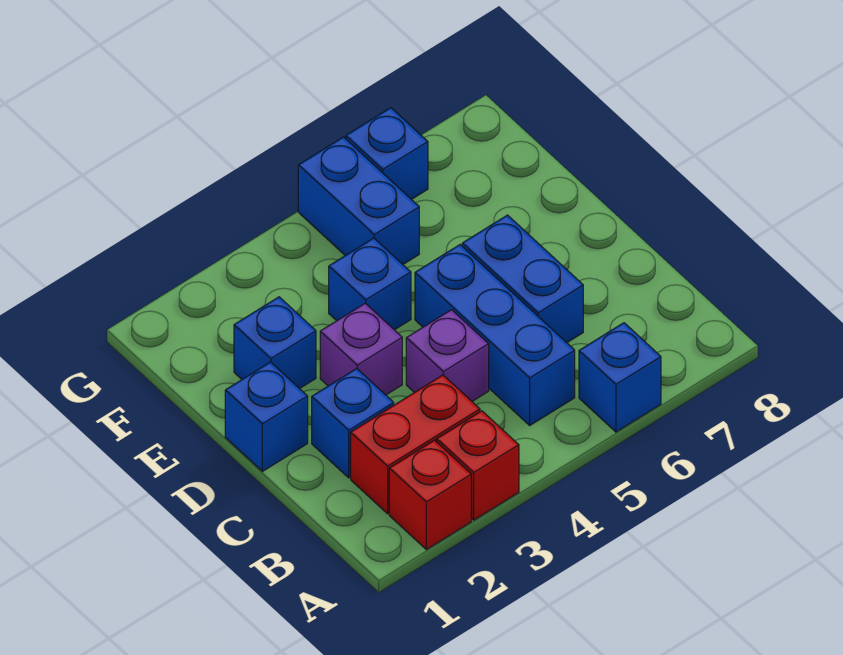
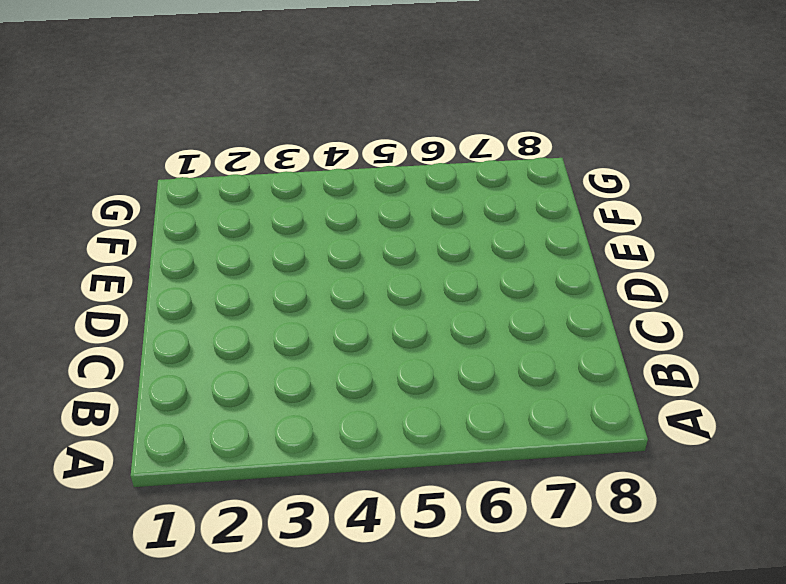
none -> red 1x1 brick [389,440,471,549]
none -> red 1x1 brick [437,411,519,520]
none -> blue 1x1 brick [579,323,661,432]

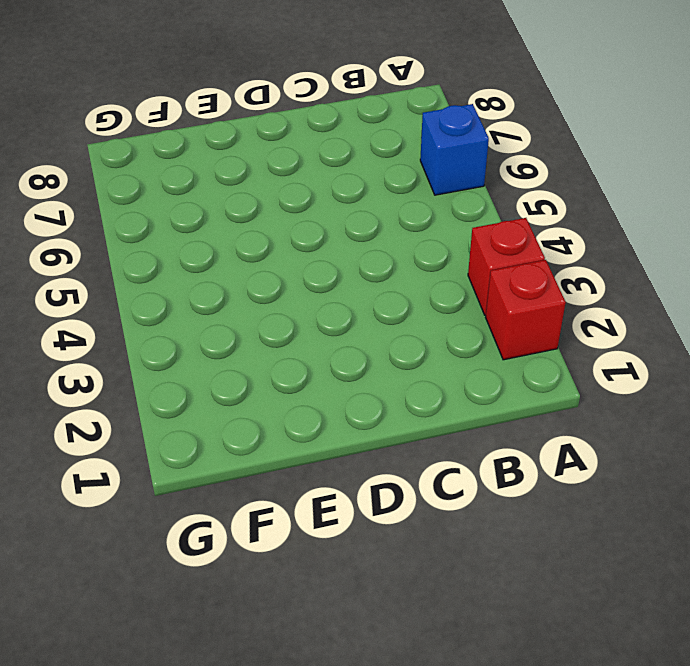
none -> red 1x2 brick [351,375,480,514]
none -> blue 1x3 brick [415,245,575,425]
none -> blue 1x1 brick [312,369,394,478]

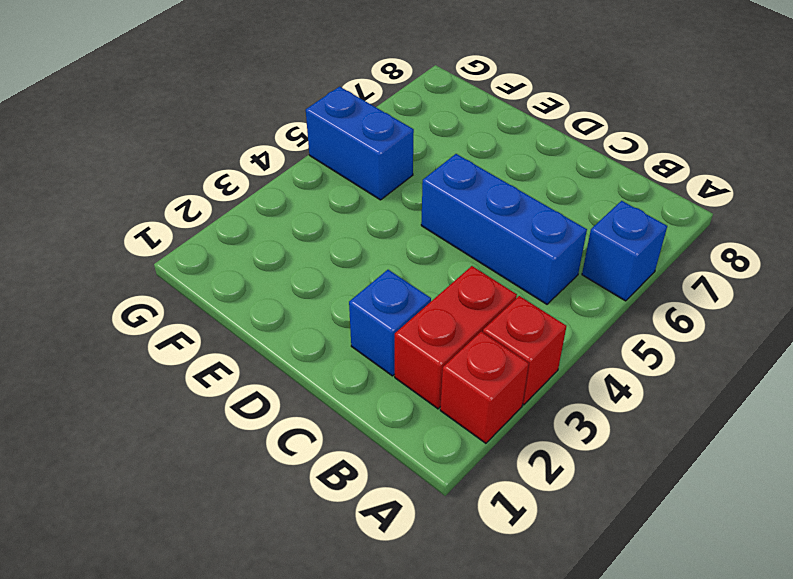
none -> purple 1x1 brick [406,310,489,401]
none -> blue 1x2 brick [462,215,583,343]
none -> blue 1x1 brick [225,362,308,471]

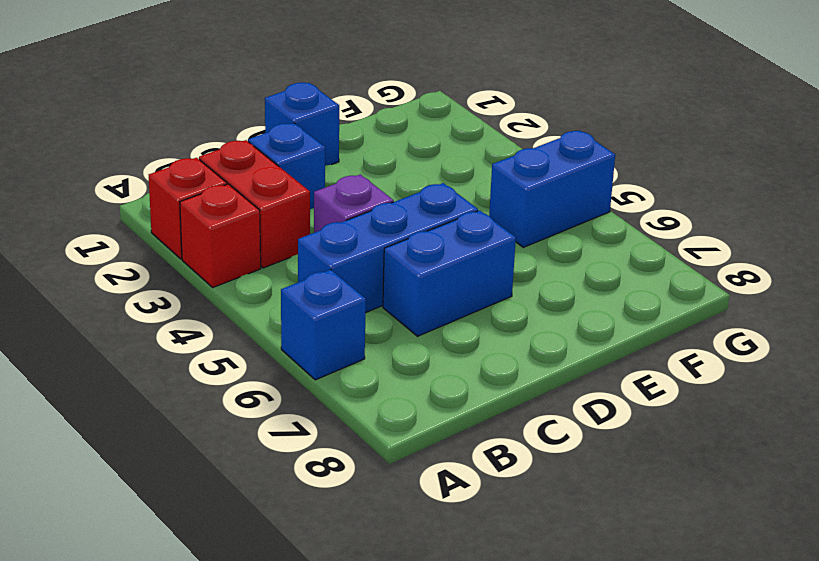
none -> purple 1x1 brick [320,303,402,395]
none -> blue 1x1 brick [234,297,316,389]
none -> blue 1x1 brick [329,238,411,330]

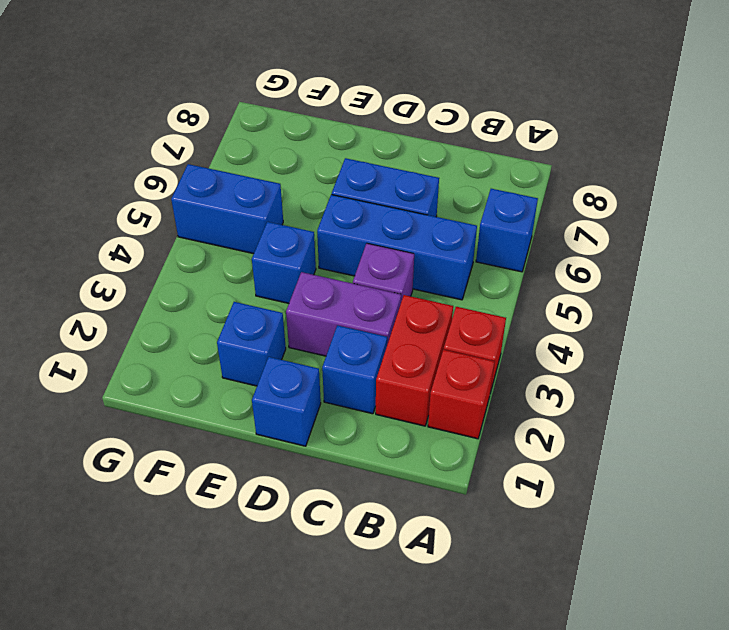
purple 1x2 brick [286,272,401,356] -> purple 1x1 brick [320,303,402,395]
none -> blue 1x1 brick [346,108,428,199]

